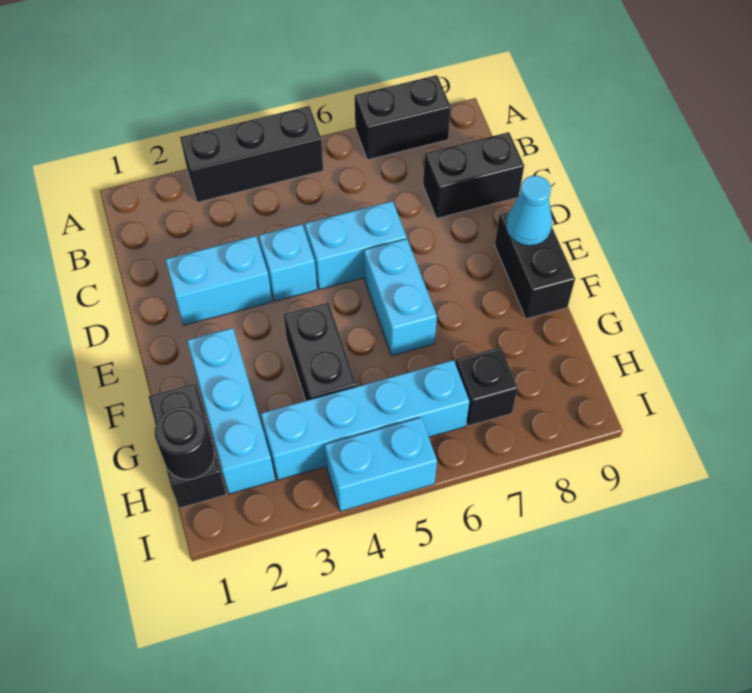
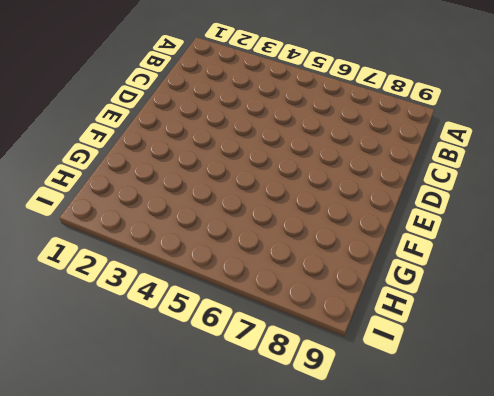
none -> black 1x3 brick [180,106,323,202]
none -> black 1x2 brick [355,75,451,160]
none -> black 1x2 brick [423,132,524,218]

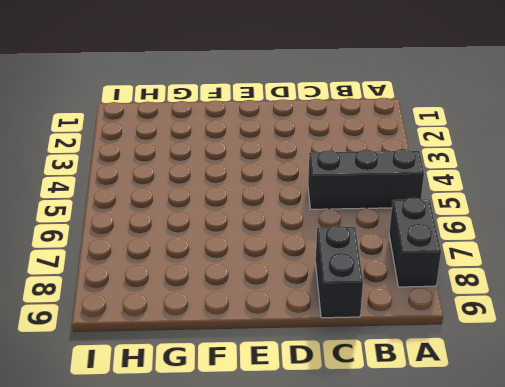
black 1x3 brick [308,149,424,209] -> black 1x3 brick turned to [180,106,323,202]
none -> cyan 1x2 brick [165,236,272,325]
none -> cyan 1x1 brick [259,224,317,301]
none -> cyan 1x2 brick [305,201,407,290]

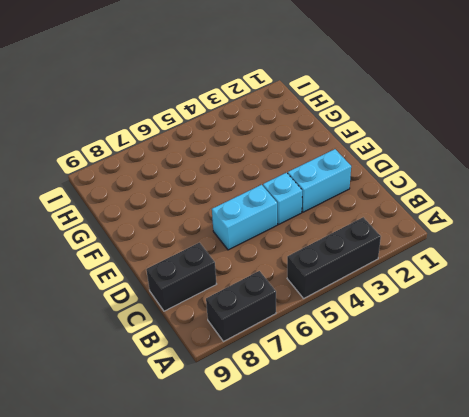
none -> cyan 1x2 brick [364,239,437,356]
none -> black 1x2 brick [495,212,575,319]
none -> cyan 1x3 brick [187,328,275,494]

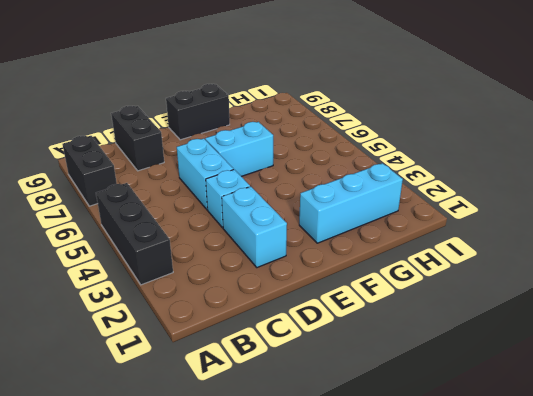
none -> black 1x2 brick [284,303,356,401]
none -> black 1x2 brick [149,384,226,508]
none -> cyan 1x4 brick [261,360,469,480]

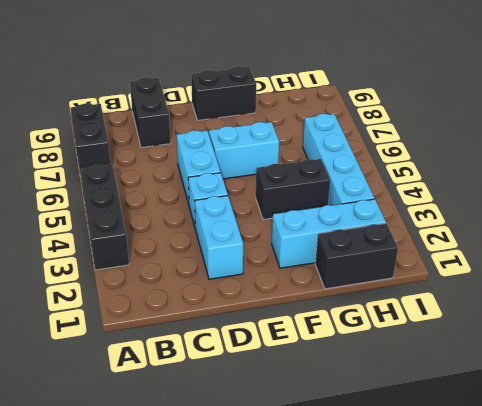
none -> black 1x1 brick [455,347,518,426]
none -> cyan 1x2 brick [325,418,437,512]
none -> cyan 1x1 cone [506,176,552,246]

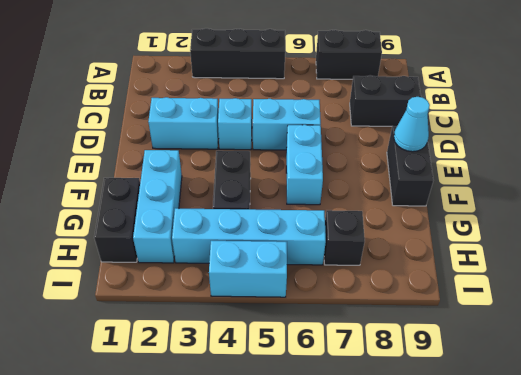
none -> black 1x1 round brick [155,407,214,479]

